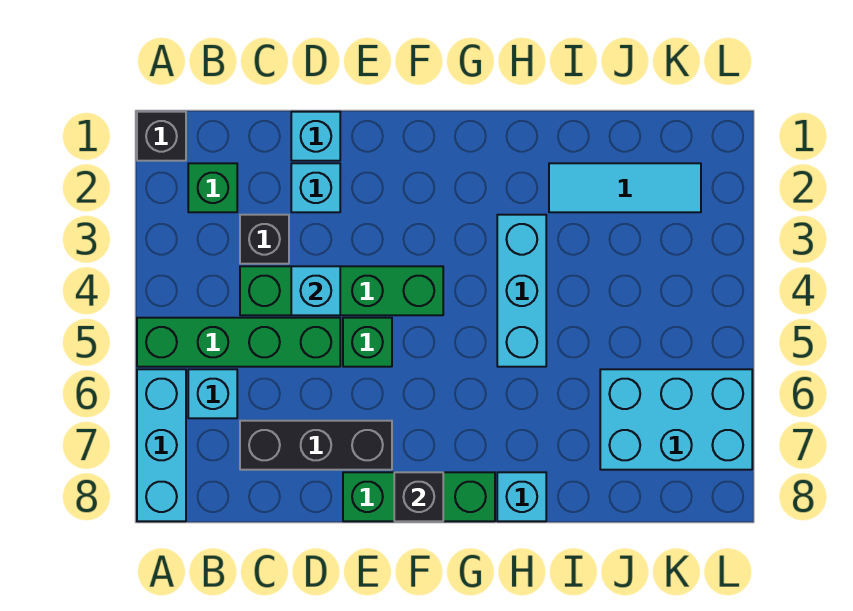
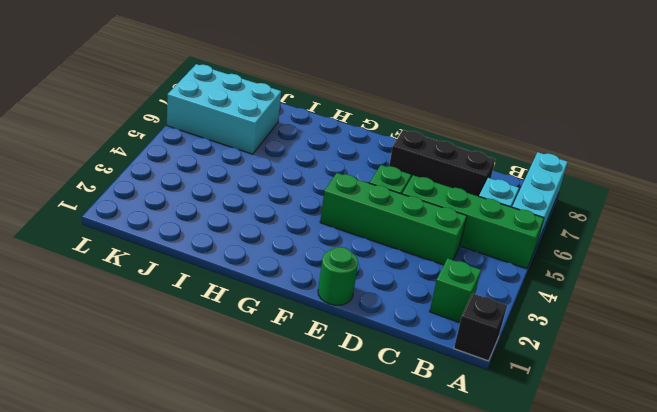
green 1x1 round brick [318,247,358,305] -> none
none -> black 1x1 brick [240,215,289,264]
none -> cyan 1x1 brick [291,112,340,161]
none -> cyan 1x1 brick [291,163,340,212]

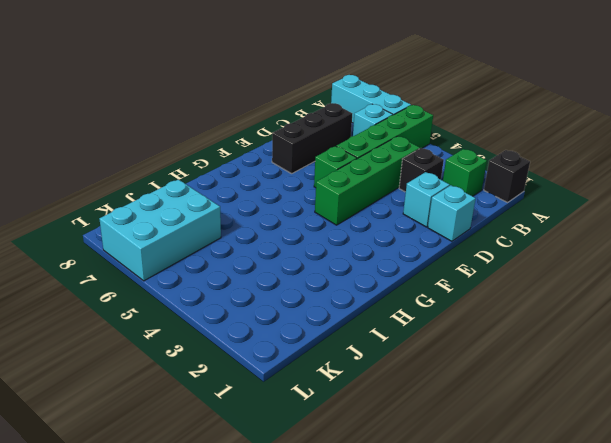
none -> green 1x3 brick [343,472,495,521]
none -> cyan 1x3 brick [497,215,546,367]
none -> cyan 1x1 brick [497,472,546,521]

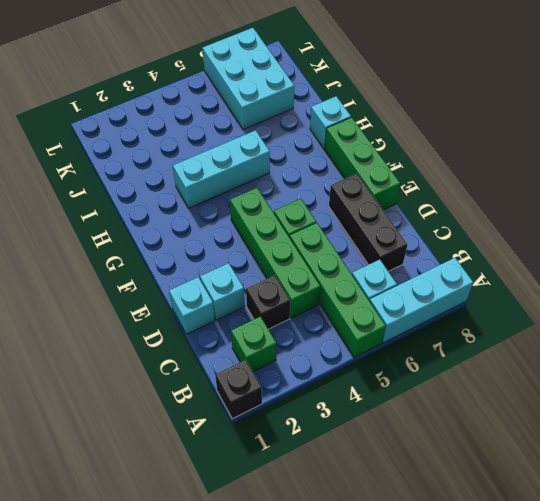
none -> cyan 1x3 tile [549,163,701,212]
none -> cyan 1x1 brick [291,266,340,315]
none -> black 1x1 brick [394,472,443,521]

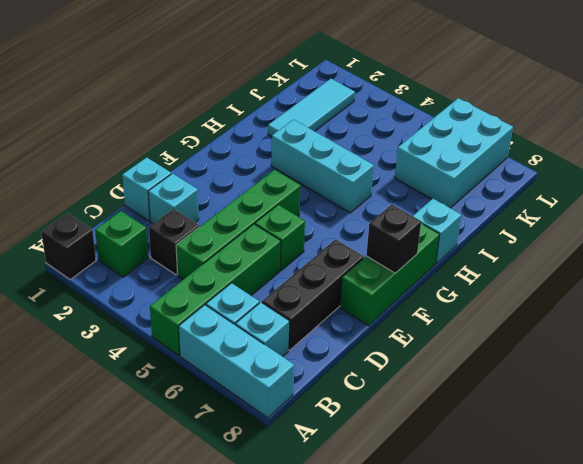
cyan 1x1 brick [236,302,289,357] -> cyan 1x1 brick moved to [291,266,340,315]

